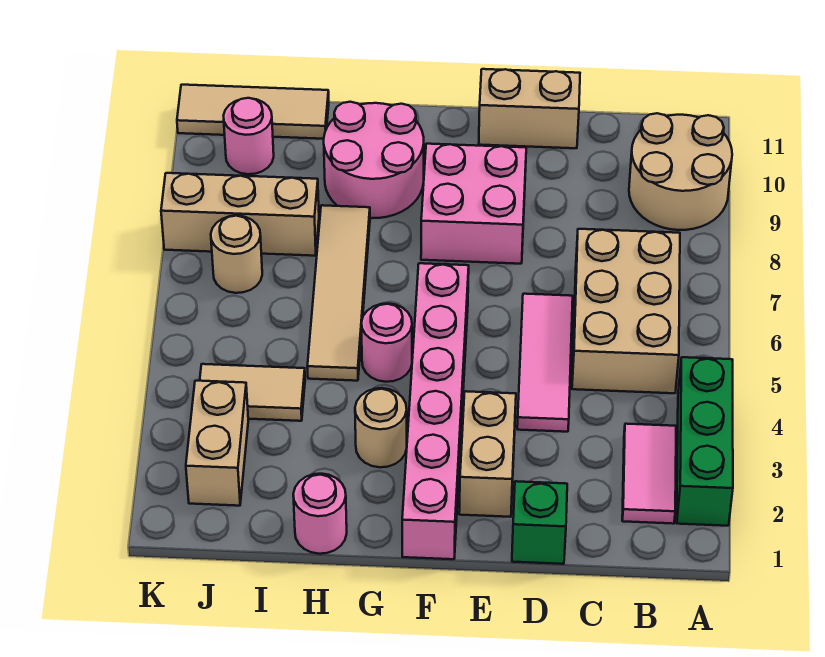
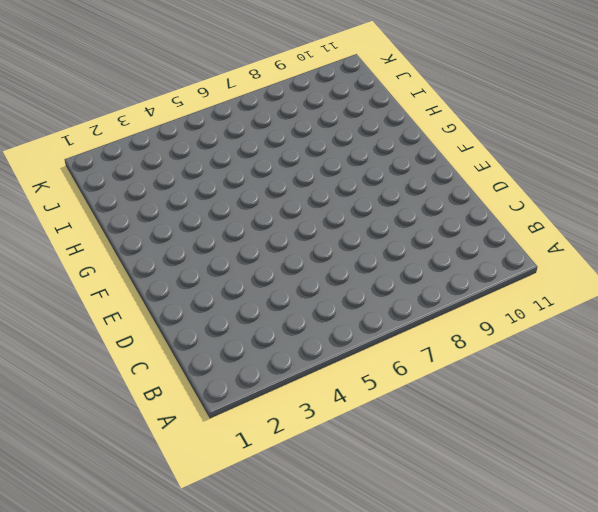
none -> green 1x3 brick [677,357,733,526]
none -> tan 2x2 round brick [629,113,732,230]
none -> pink 1x2 tile [622,424,676,524]

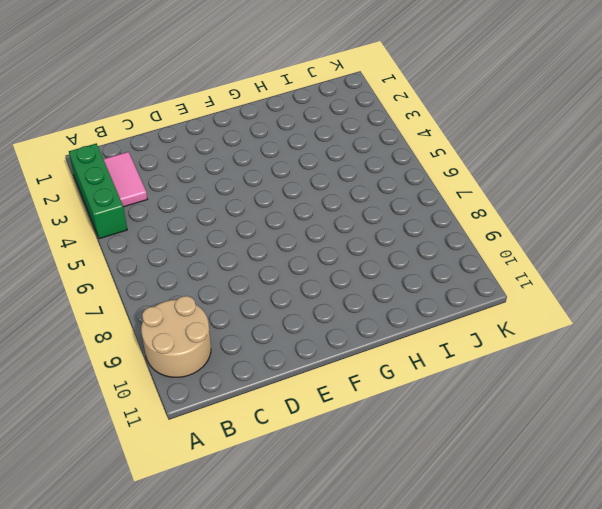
none -> tan 2x3 brick [572,229,680,393]
none -> green 1x1 brick [512,481,567,564]
none -> pink 1x3 tile [517,294,573,432]

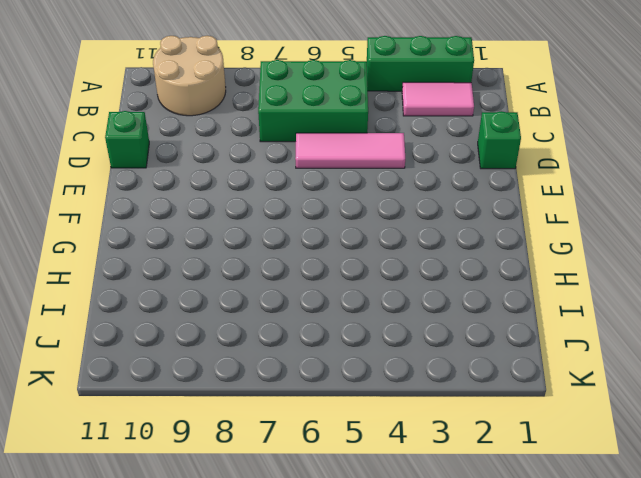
green 2x3 brick [258,60,368,142] -> tan 2x3 brick [572,229,680,393]
green 1x1 brick [105,111,149,168] -> tan 1x2 brick [479,69,580,148]
none -> tan 1x2 brick [459,391,516,517]
none -> pink 2x2 brick [421,144,526,264]
none -> pink 1x6 brick [402,263,469,559]

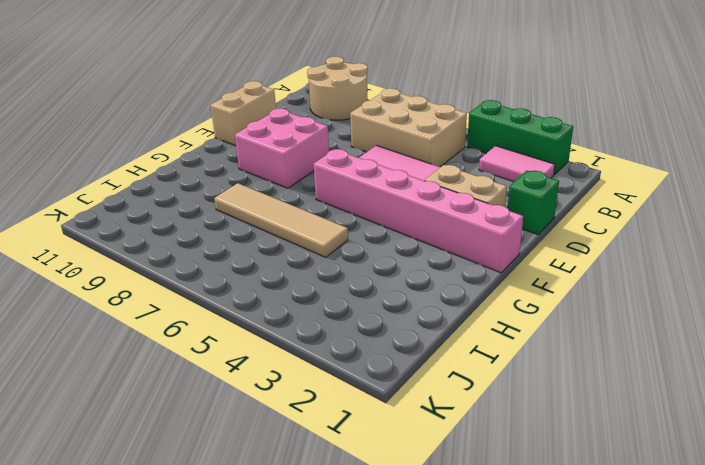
none -> tan 1x1 round brick [355,388,407,467]
none -> pink 1x1 round brick [361,304,412,382]
none -> pink 2x2 round brick [324,102,424,218]

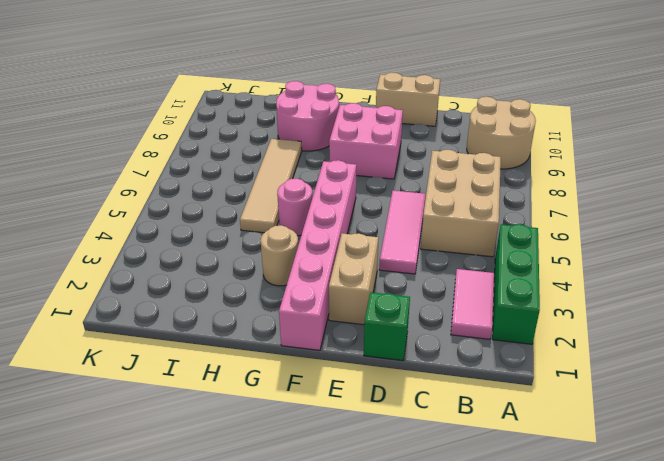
none -> pink 1x1 round brick [293,474,347,554]
none -> tan 1x2 tile [200,364,305,421]
none -> tan 1x3 brick [161,173,319,256]

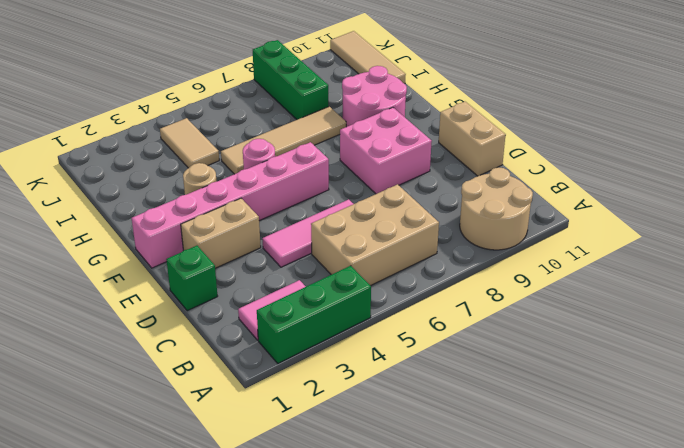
green 1x3 brick [253,40,329,120] -> tan 1x3 brick [161,173,319,256]
none -> pink 1x1 round brick [293,474,347,554]
none -> tan 1x2 brick [186,381,248,506]
none -> tan 1x1 round brick [211,216,262,293]

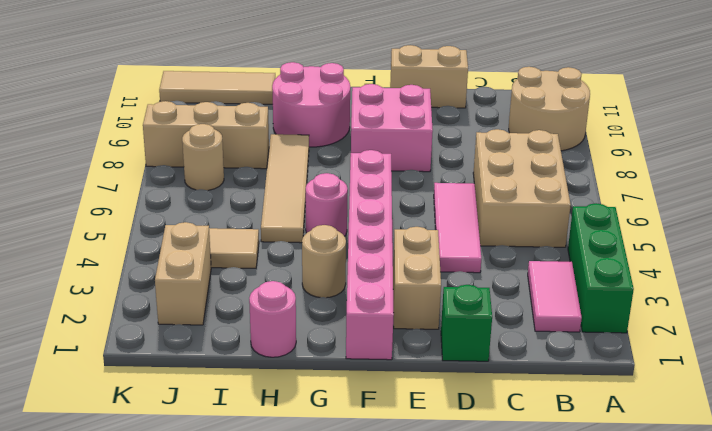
none -> pink 1x1 round brick [224,98,274,174]

